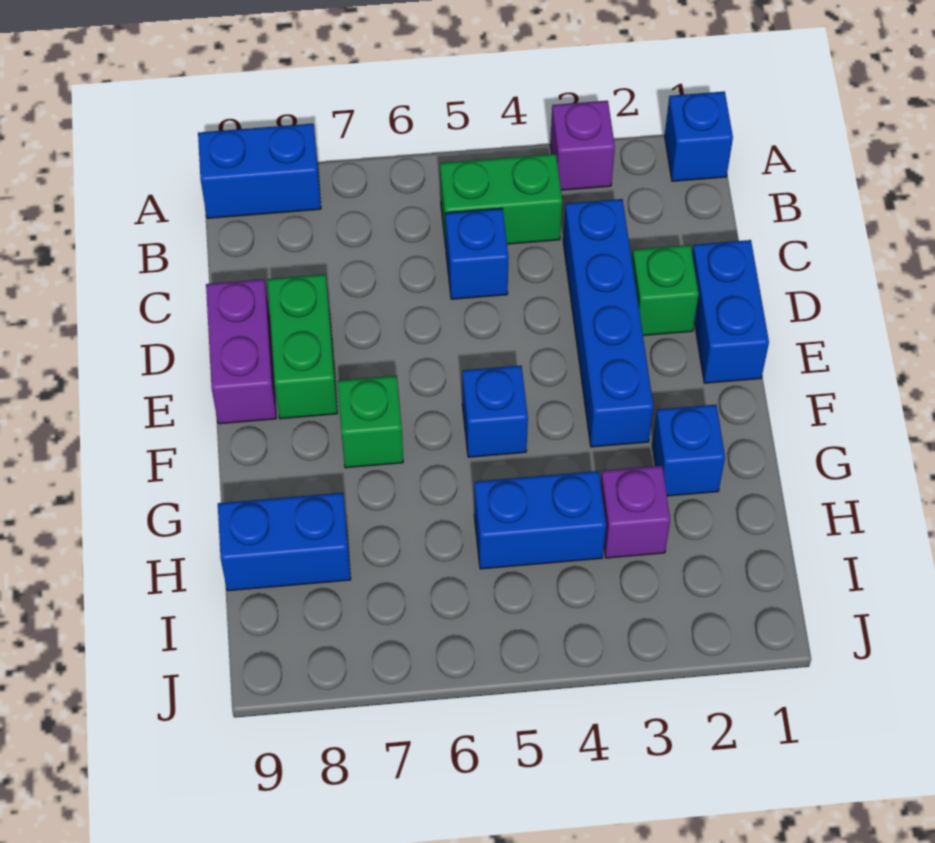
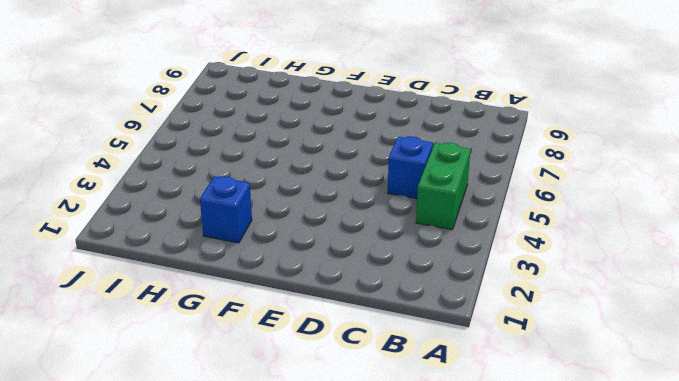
none -> blue 1x1 brick [665,91,733,181]
none -> purple 1x1 brick [550,101,615,190]
none -> blue 1x2 brick [198,124,321,218]

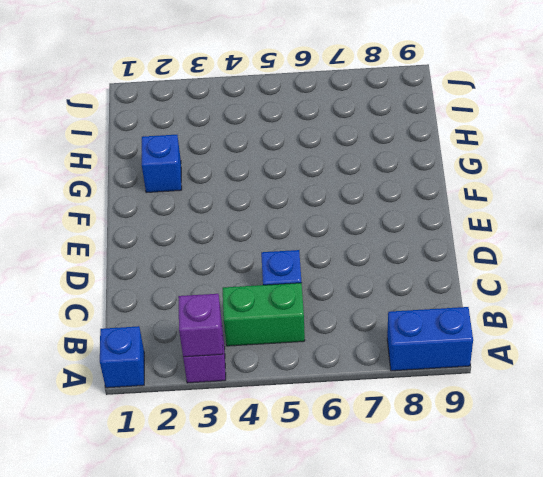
purple 1x1 brick [178,294,223,357] -> purple 1x1 brick moved to [601,466,670,558]
none -> blue 1x4 brick [563,199,654,447]
none -> blue 1x2 brick [692,240,769,383]
none -> green 1x1 brick [632,245,699,335]

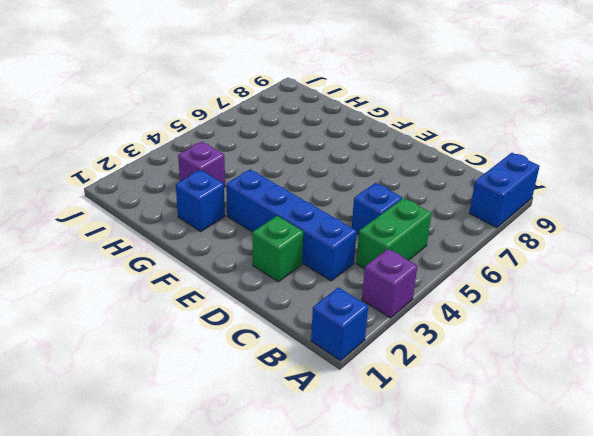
none -> blue 1x2 brick [692,240,769,383]
none -> green 1x2 brick [267,274,337,419]
none -> purple 1x2 brick [206,279,276,424]

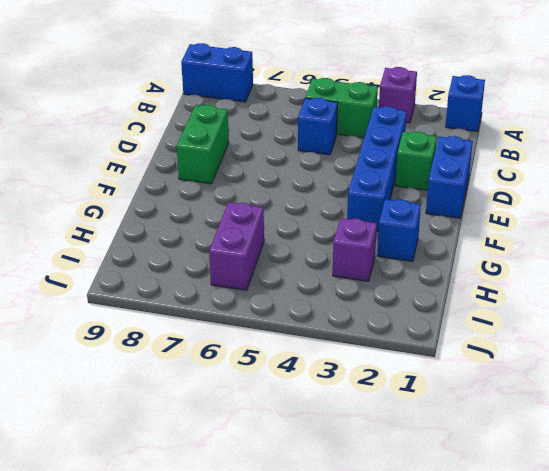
purple 1x2 brick [209,202,264,290] -> purple 1x2 brick moved to [206,279,276,424]
none -> blue 1x1 brick [462,365,528,457]
none -> green 1x1 brick [337,376,403,468]
none -> blue 1x2 brick [474,471,606,569]

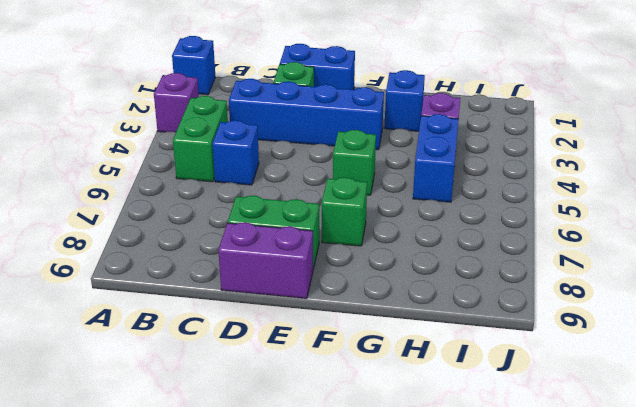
green 1x1 brick [333,130,376,195] -> blue 1x1 brick [462,365,528,457]
none -> blue 1x2 brick [198,124,321,218]
none -> blue 1x2 brick [218,493,351,591]

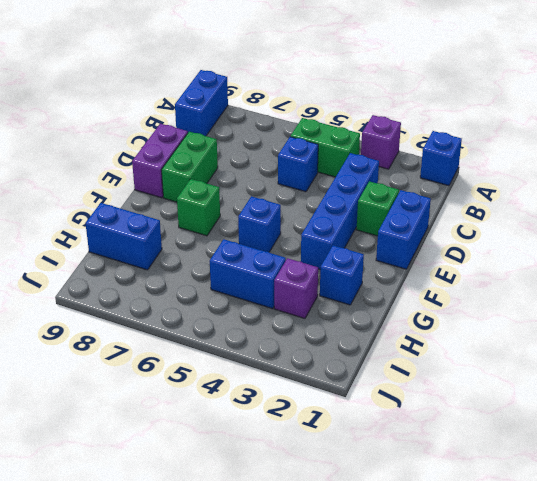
blue 1x2 brick [175,70,228,136] -> blue 1x2 brick turned to [198,124,321,218]

